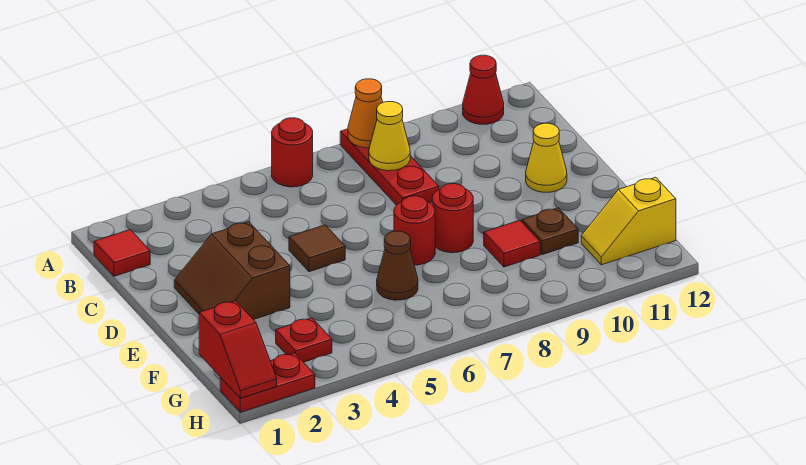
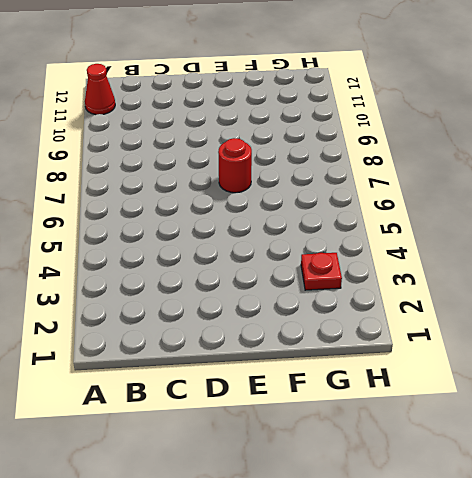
none -> red 1x1 round brick [272,118,313,187]
none -> red 1x3 plate [340,129,439,205]
none -> red 1x1 tile [94,230,150,276]

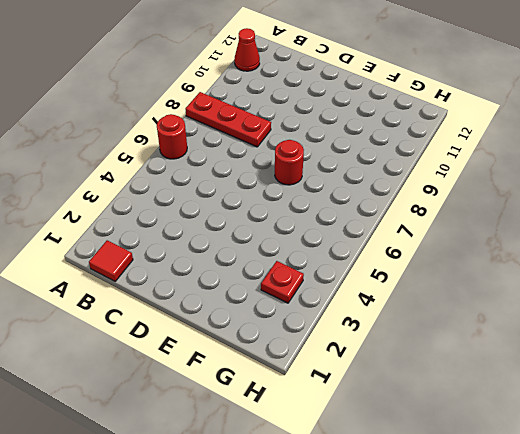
none -> brown 2x2 slope [174,222,290,320]
none -> brown 1x1 tile [289,225,345,272]
none -> yellow 1x1 cone [526,123,567,192]

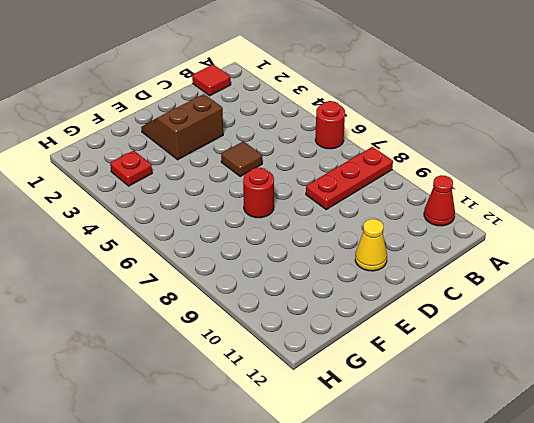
none -> red 1x1 round brick [432,184,473,253]
none -> brown 1x1 cone [377,231,418,300]
none -> red 1x1 tile [484,220,540,267]

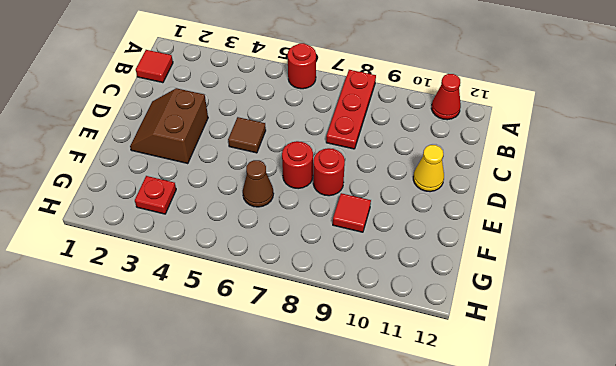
none -> brown 1x1 plate [522,208,578,255]
none -> yellow 1x2 slope [581,177,676,265]
none -> red 1x2 plate [220,353,315,412]

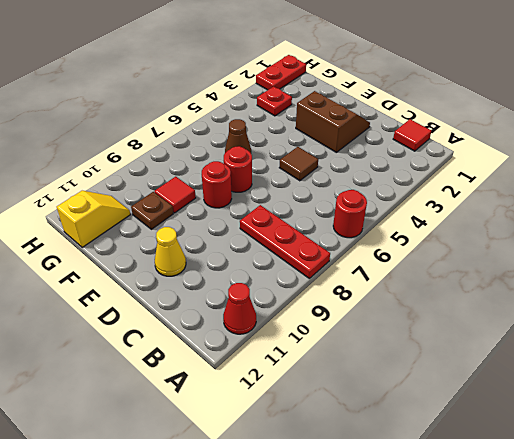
none -> orange 1x1 cone [348,79,383,148]
none -> yellow 1x1 cone [369,102,410,171]
none -> red 1x2 slope [199,301,277,398]

